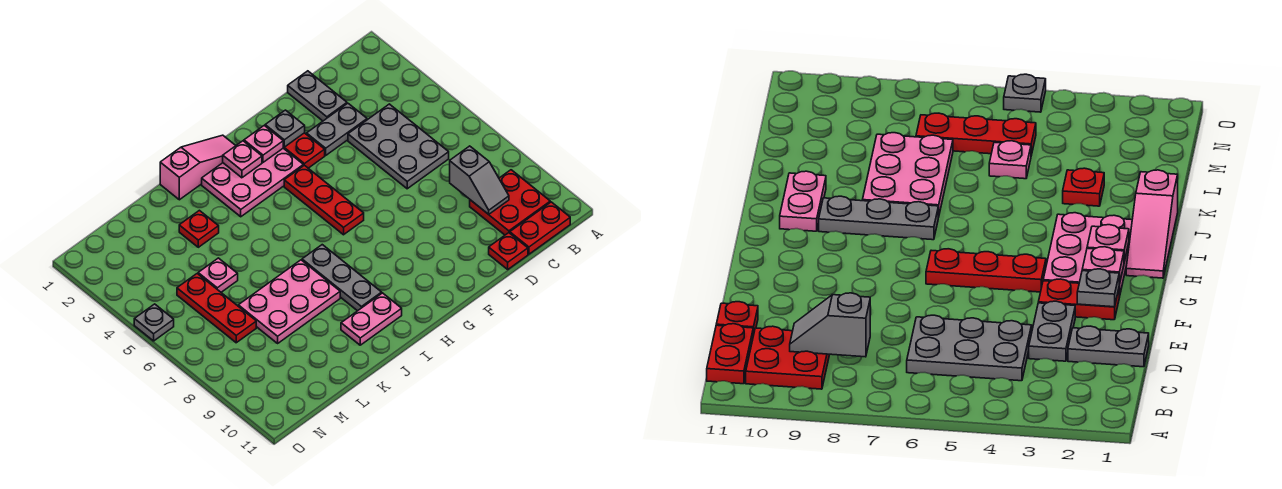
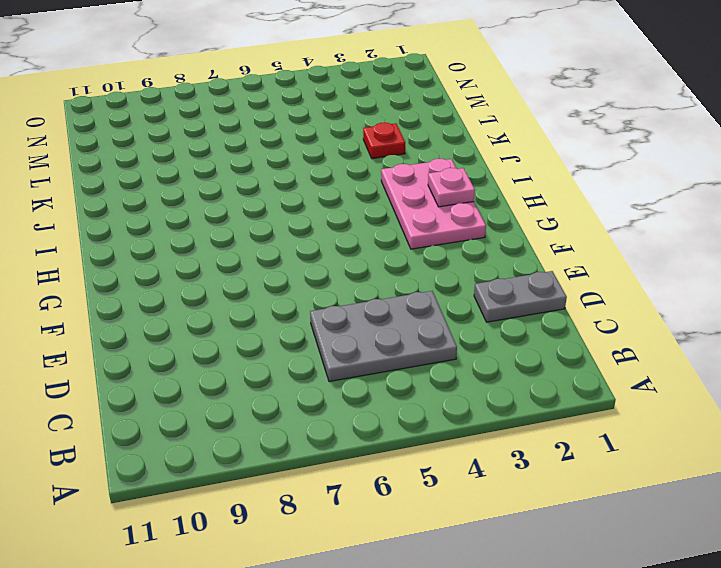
none -> red 2x2 plate [470,170,550,235]
none -> red 1x2 plate [510,202,570,254]
none -> grey 1x2 plate [307,103,367,155]

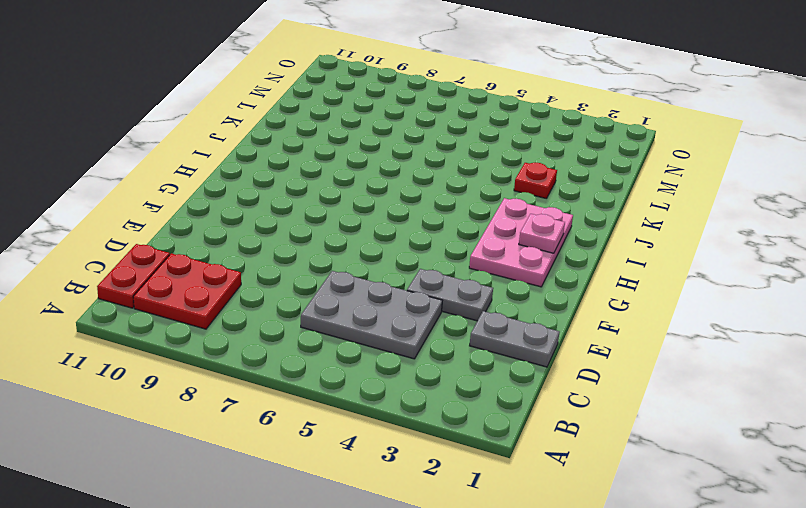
grey 1x2 plate [407,269,493,321] -> grey 1x2 plate turned to [307,103,367,155]
none -> red 1x1 plate [489,233,528,269]
none -> red 1x2 plate [283,133,325,168]
none -> red 1x3 plate [284,165,364,235]

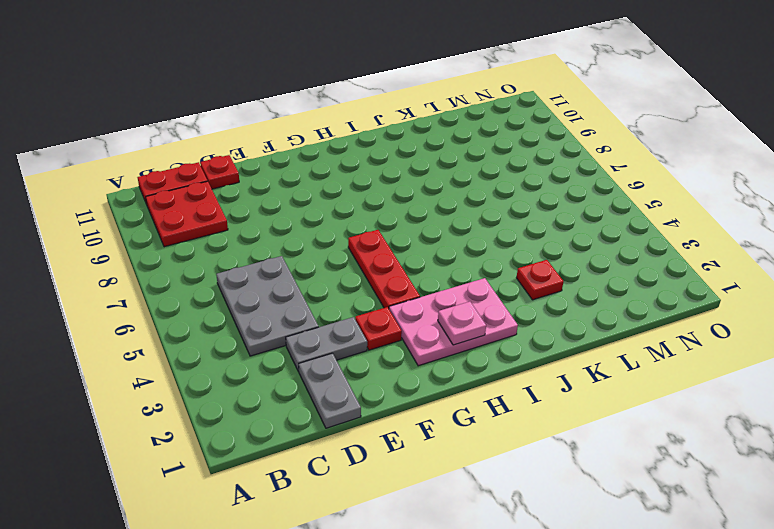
red 1x1 plate [355,307,402,350] -> red 1x2 plate [283,133,325,168]
none -> pink 1x3 slope [160,135,236,200]
none -> grey 1x3 plate [302,245,382,311]
none -> pink 1x2 plate [341,293,402,345]

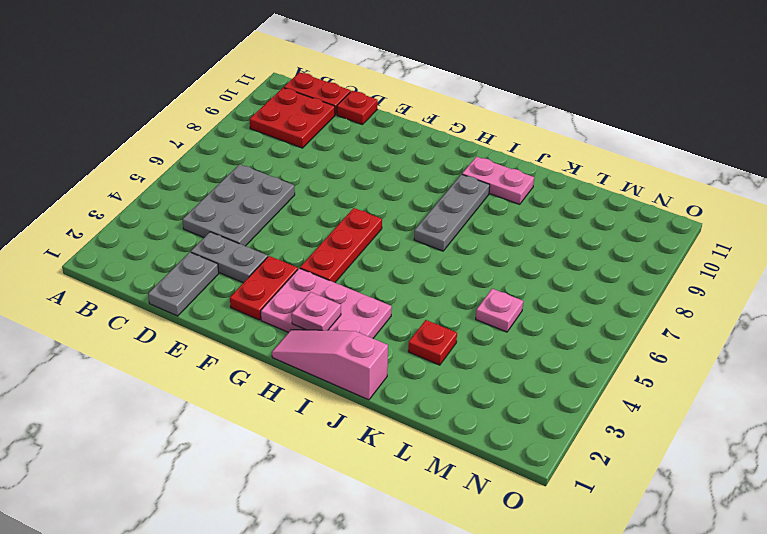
none -> pink 2x3 plate [238,260,340,343]
none -> red 1x3 plate [177,274,256,343]
none -> grey 1x1 plate [134,304,174,341]

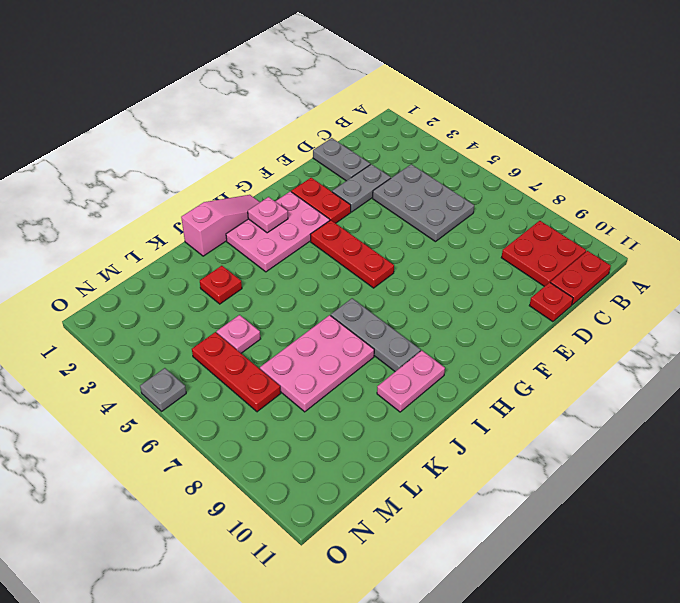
none -> grey 1x2 slope [450,146,509,214]
none -> grey 1x1 plate [265,110,305,147]
none -> pink 1x1 plate [244,126,283,162]

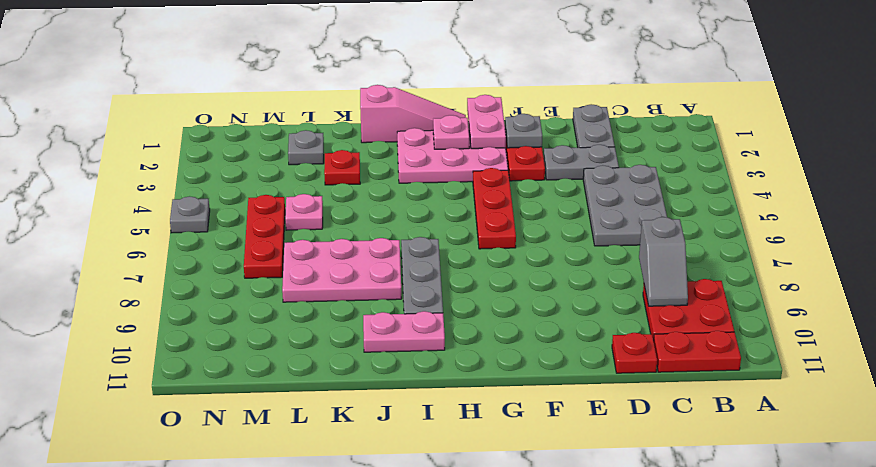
pink 1x2 plate [467,95,506,149] -> pink 1x1 plate [244,126,283,162]
grey 1x1 plate [288,130,324,165] -> none

